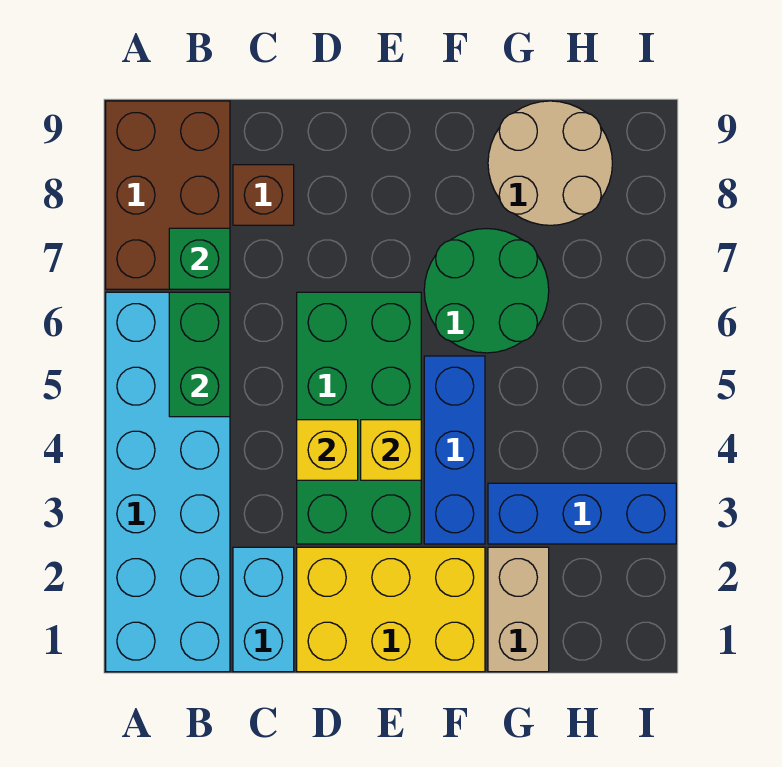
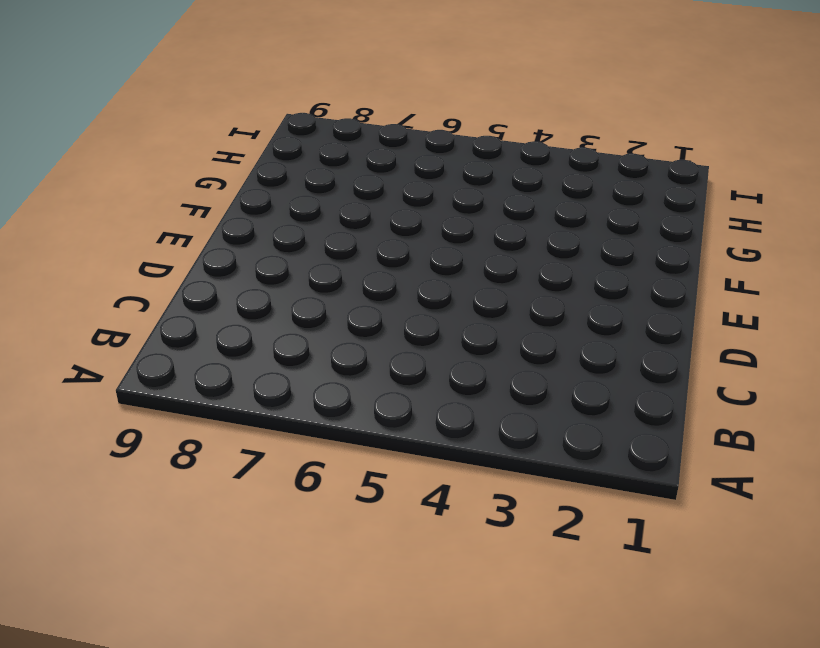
none -> cyan 2x6 brick [106,292,230,672]
none -> brown 2x3 brick [106,101,230,289]
none -> cyan 1x2 brick [233,547,294,672]

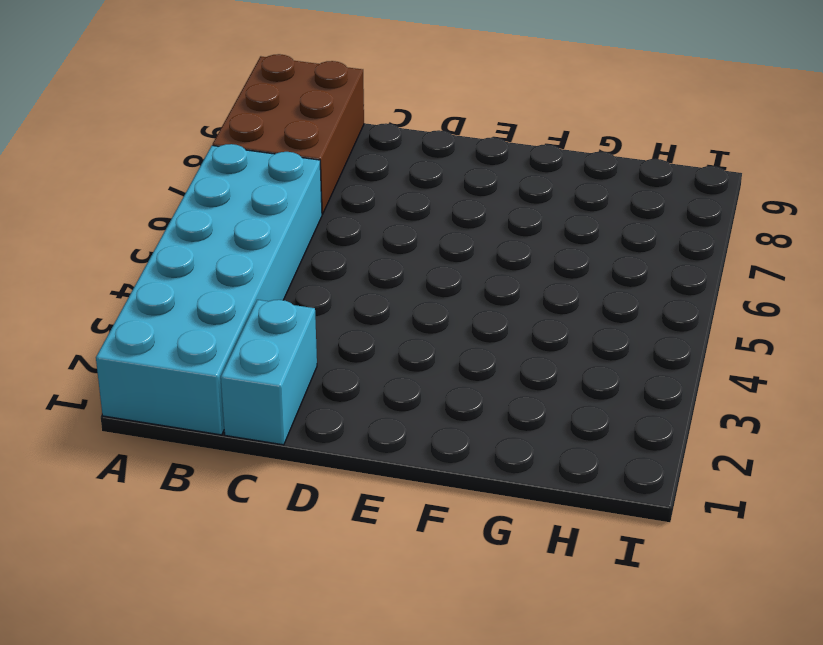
none -> brown 1x1 brick [233,165,294,225]
none -> yellow 2x3 brick [297,547,485,672]
none -> green 2x4 brick [297,292,421,544]

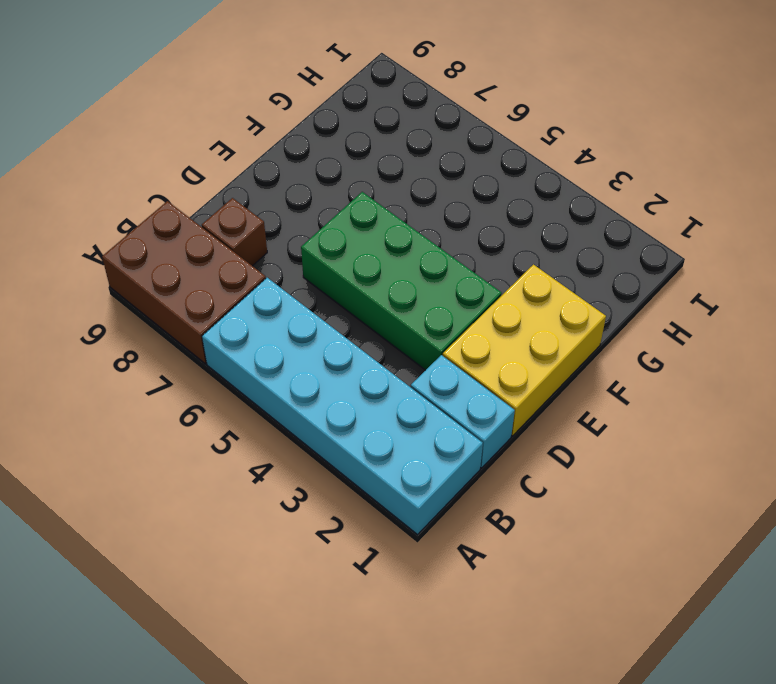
none -> blue 1x3 brick [424,356,485,544]
none -> green 2x2 round brick [424,229,549,353]
none -> tan 1x2 brick [488,547,549,672]

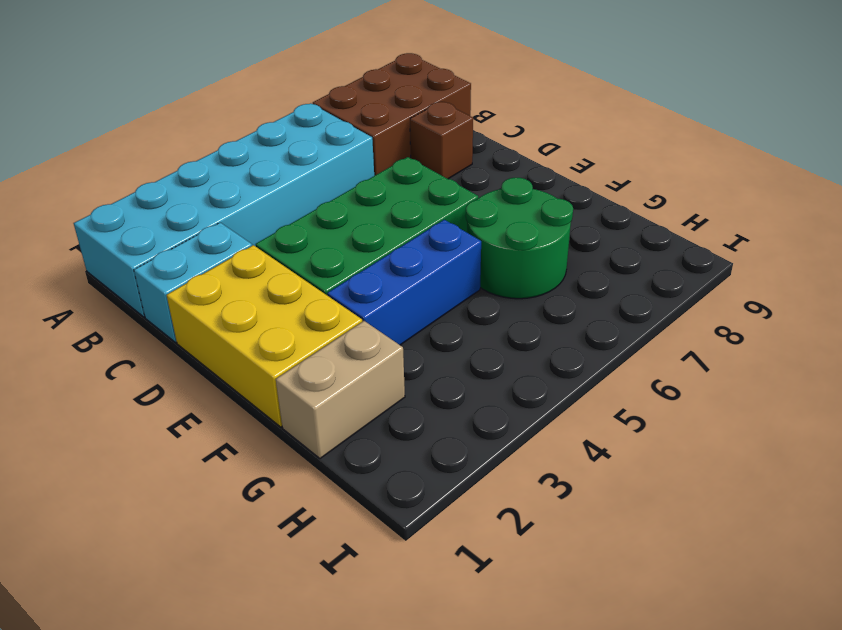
none -> blue 1x3 brick [488,483,676,544]
none -> tan 2x2 round brick [488,101,612,225]
none -> green 1x2 brick [169,292,230,417]

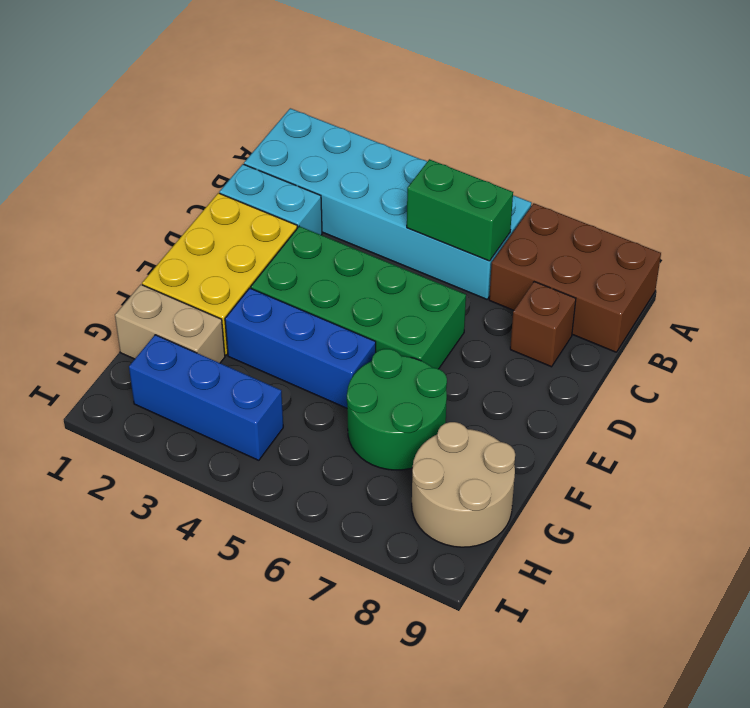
blue 1x3 brick [129,335,283,460] -> blue 1x3 brick turned to [488,483,676,544]
none -> green 1x1 brick [169,228,230,289]
none -> yellow 1x1 brick [297,420,358,480]
none -> yellow 1x1 brick [361,420,421,480]

